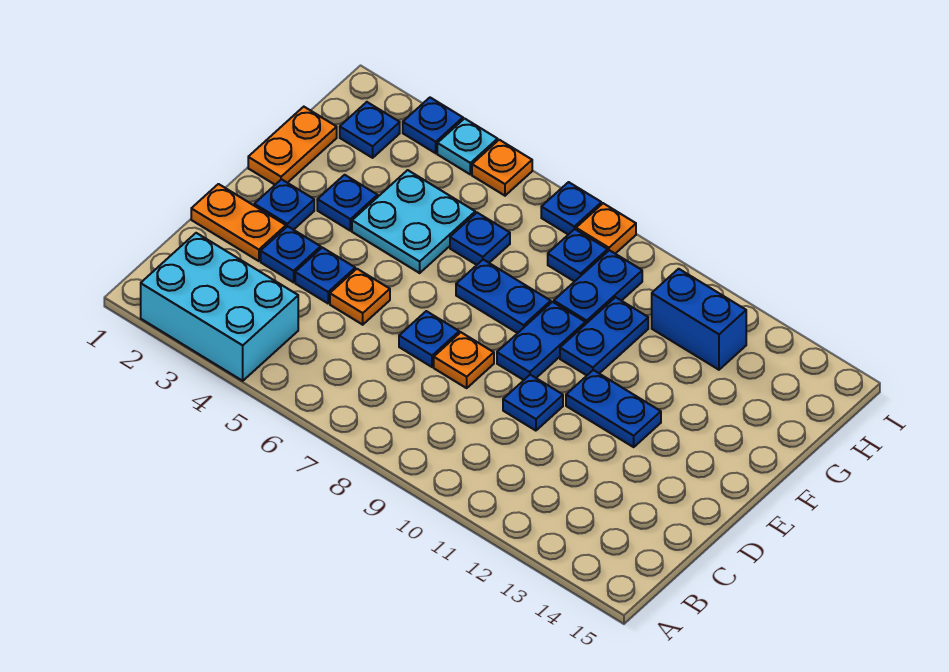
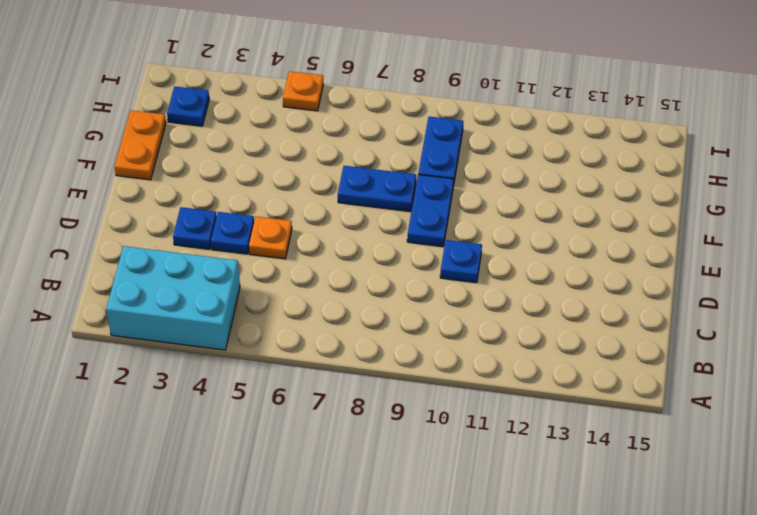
none -> orange 1x2 plate [191,184,286,261]
none -> blue 1x1 plate [399,311,459,367]
none -> orange 1x1 plate [434,332,494,388]

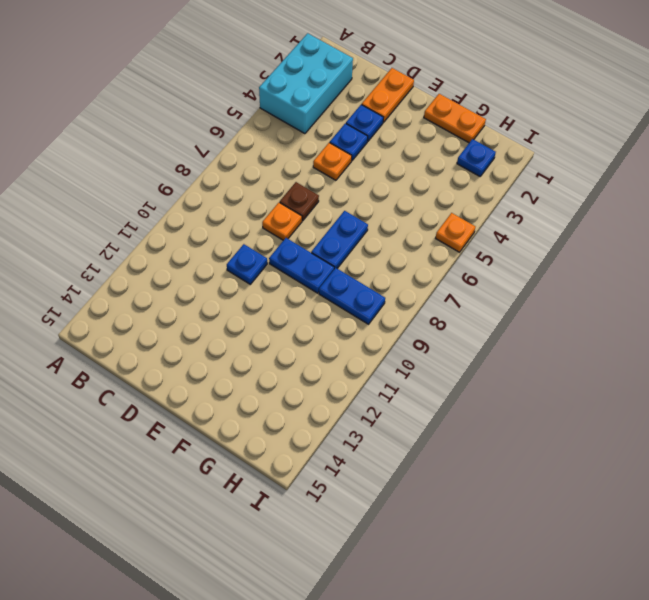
brown 1x1 plate [280,182,319,221] -> blue 1x1 plate [399,311,459,367]
none -> blue 1x1 plate [254,179,314,230]
none -> blue 1x2 plate [566,370,661,447]
none -> blue 1x1 plate [317,175,378,231]

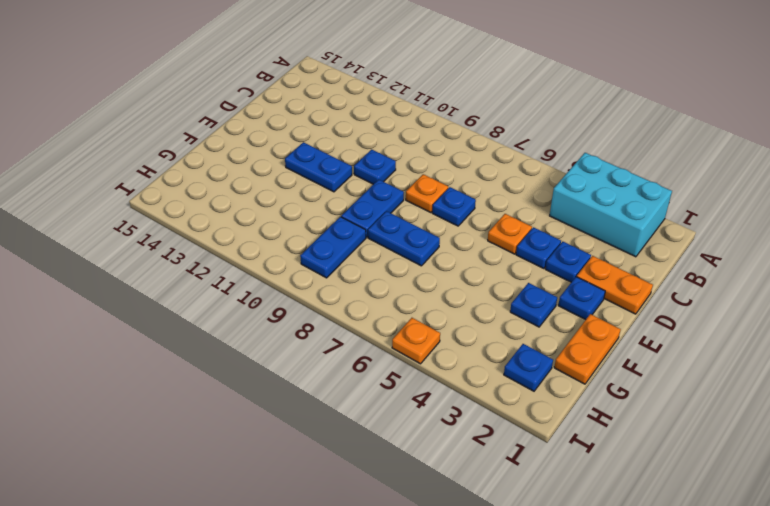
none -> cyan 2x2 plate [352,170,475,273]
none -> blue 1x2 plate [560,297,648,375]
none -> blue 1x1 plate [450,213,510,265]

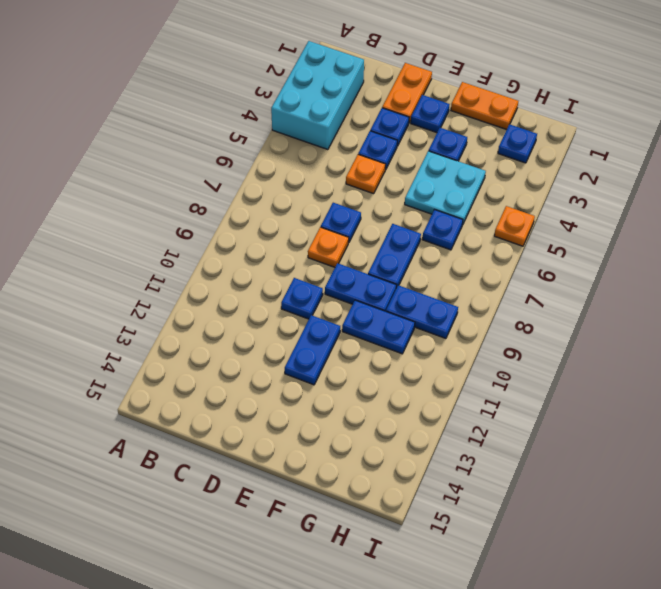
none -> blue 1x1 plate [548,229,608,282]
none -> blue 1x2 brick [652,269,746,370]
none -> blue 1x1 plate [403,98,463,153]

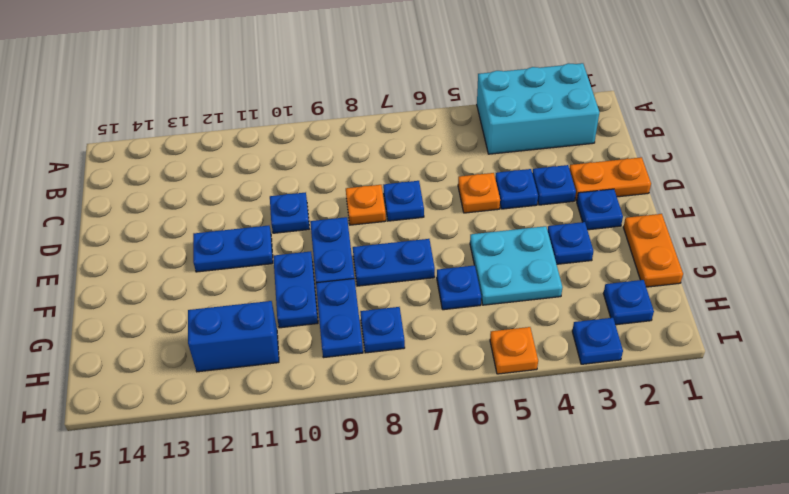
none -> cyan 1x1 plate [437,119,498,174]
none -> blue 1x1 plate [541,182,601,235]
none -> orange 1x1 plate [576,203,636,254]

